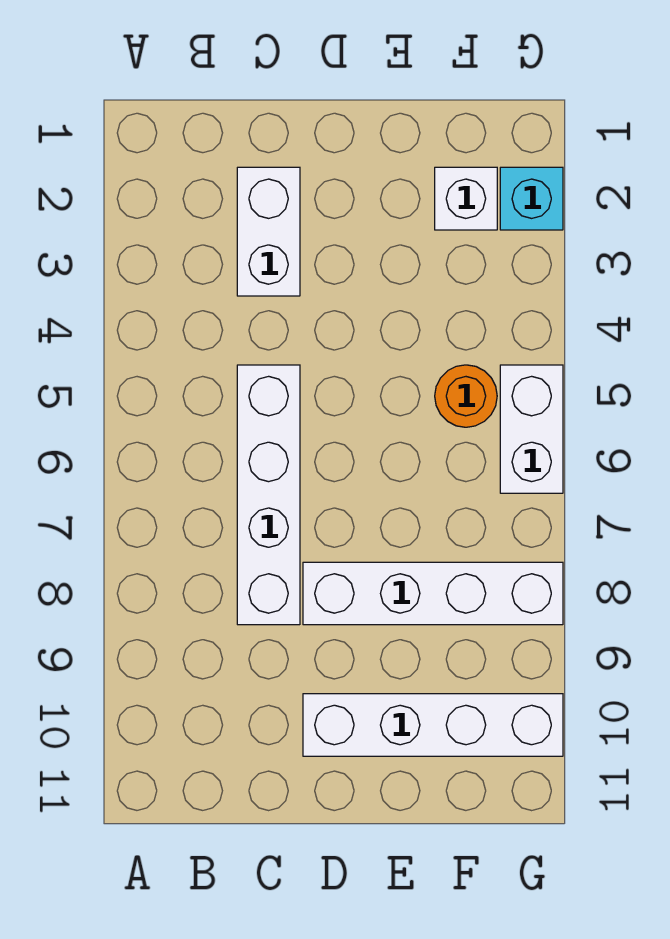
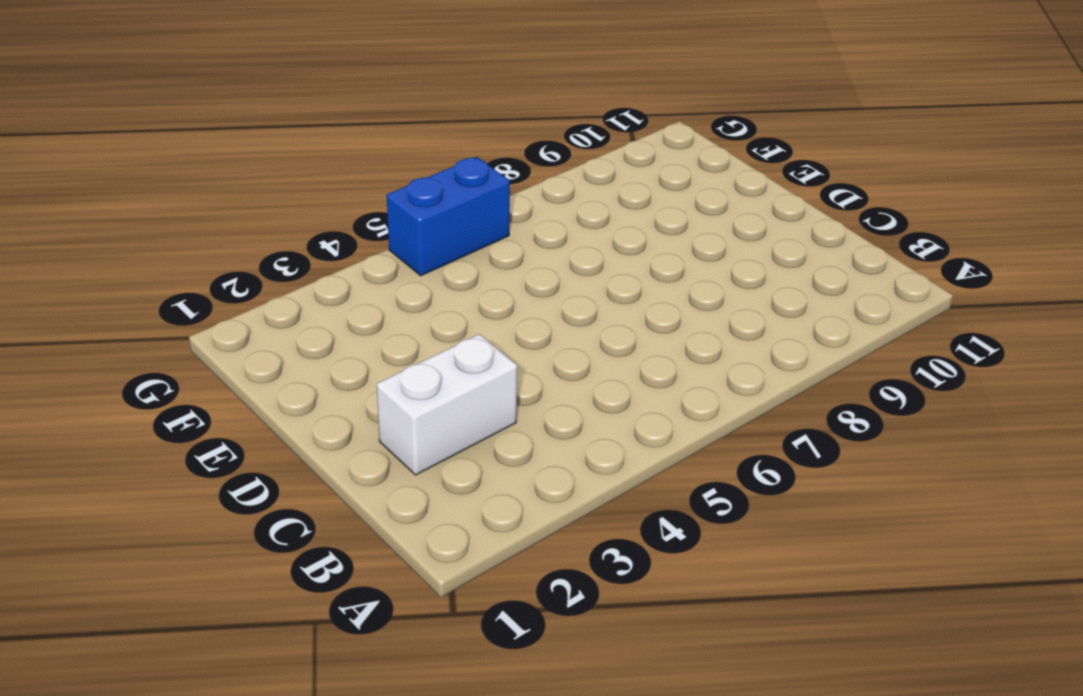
blue 1x2 brick [387,157,510,276] -> white 1x2 brick [500,365,563,493]
none -> white 1x4 brick [237,365,300,625]
none -> white 1x4 brick [303,562,563,625]

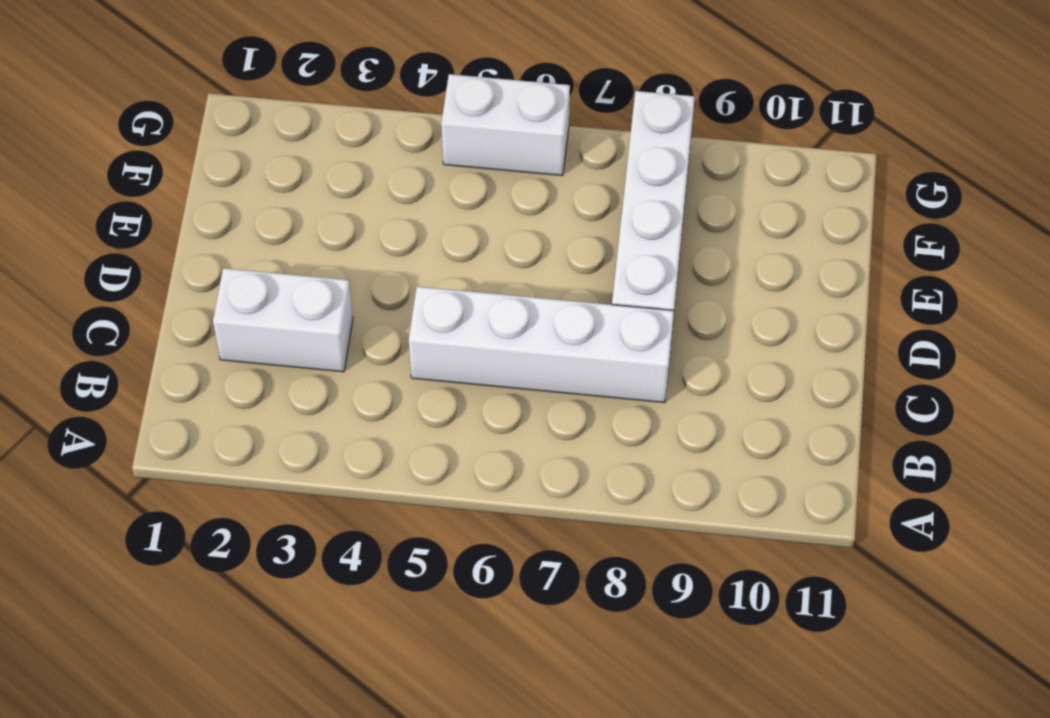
none -> white 1x4 brick [303,694,563,756]
none -> white 1x1 brick [435,167,497,230]

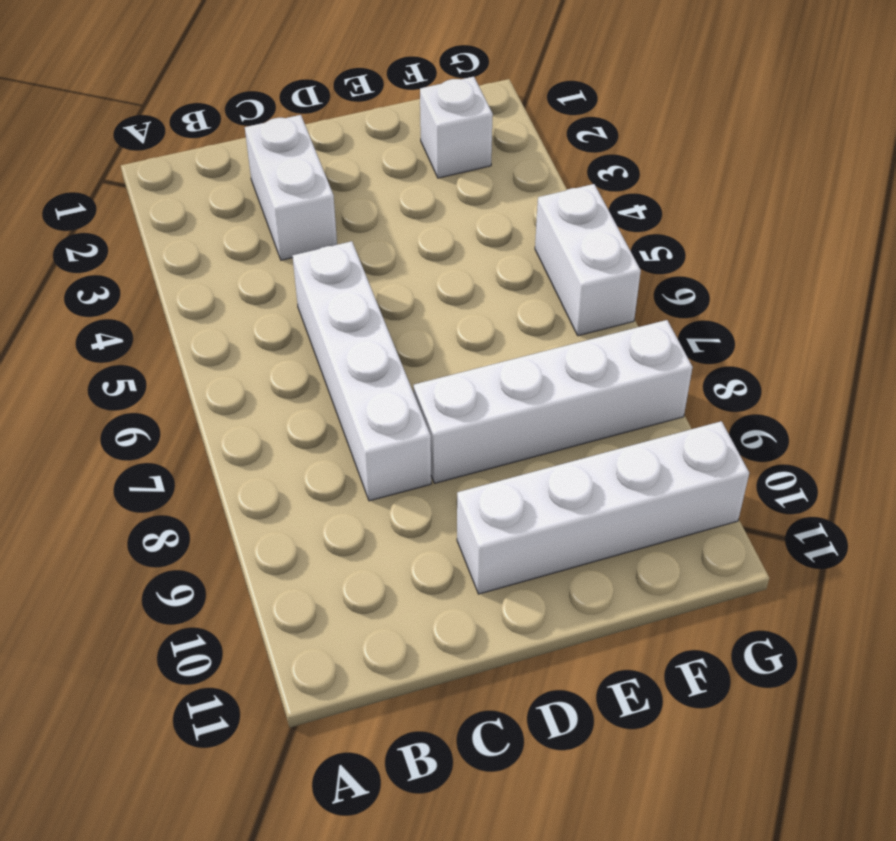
none -> orange 1x1 round brick [435,365,497,427]
none -> cyan 1x1 brick [500,167,563,230]

